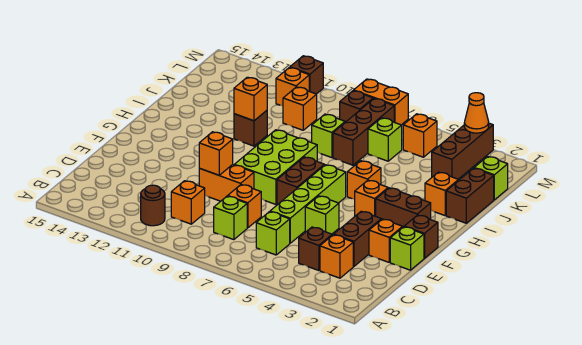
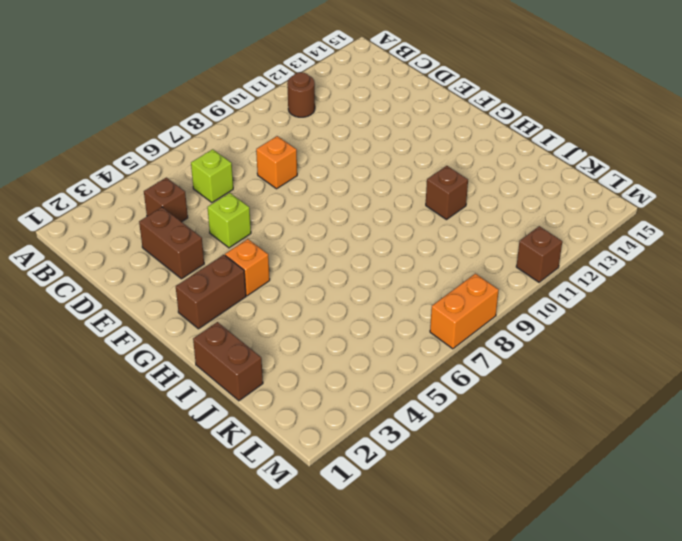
none -> orange 1x1 brick [320,235,353,278]
none -> lime 1x1 brick [214,196,247,240]
none -> orange 1x1 brick [171,181,205,224]
none -> lime 1x4 brick [270,165,346,243]

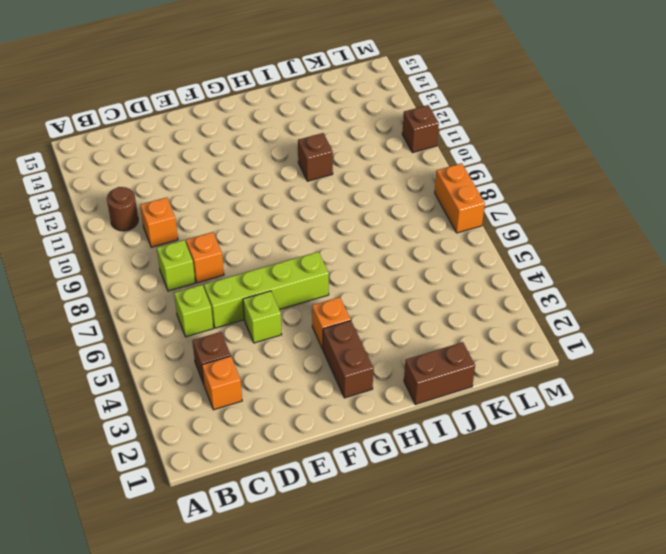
none -> brown 1x2 brick [334,211,381,266]
none -> lime 1x1 brick [390,227,424,270]
none -> orange 1x1 brick [369,219,403,262]
none -> orange 1x2 brick [199,164,254,201]

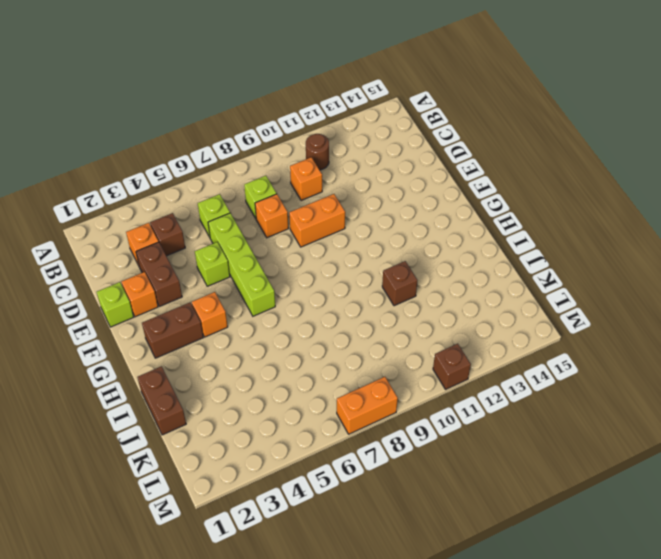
none -> brown 1x1 brick [404,215,438,259]
none -> brown 1x2 brick [277,157,324,205]
none -> lime 2x3 brick [234,130,317,204]
none -> orange 1x1 brick [347,161,381,199]

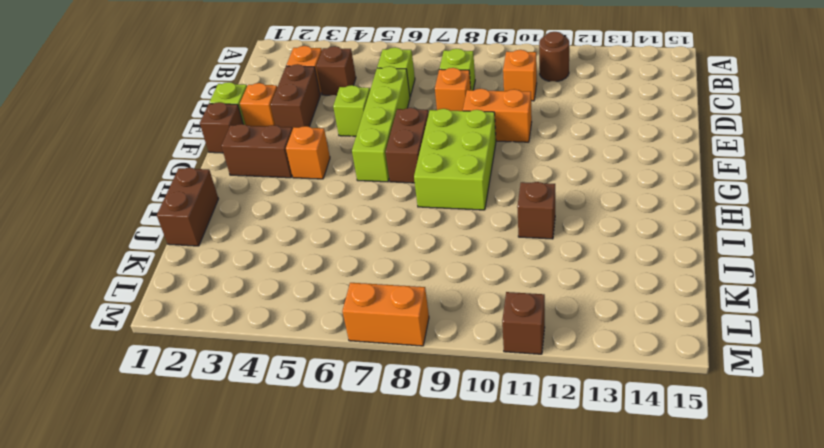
none -> orange 1x1 brick [347,161,381,199]
none -> orange 1x1 brick [425,172,459,215]
none -> brown 1x3 brick [333,98,394,165]
none -> lime 1x1 brick [312,114,345,158]

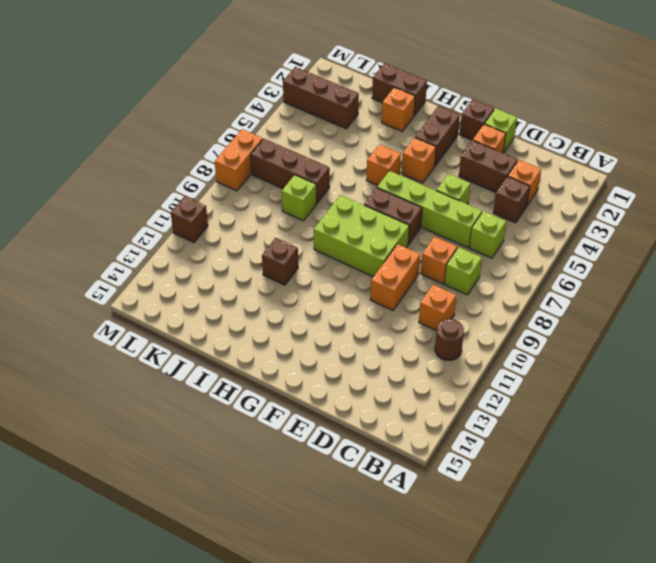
none -> lime 1x1 brick [475,156,508,200]
none -> lime 1x1 brick [368,118,402,161]
none -> orange 1x1 brick [283,87,317,130]
none -> orange 1x1 brick [403,114,437,157]

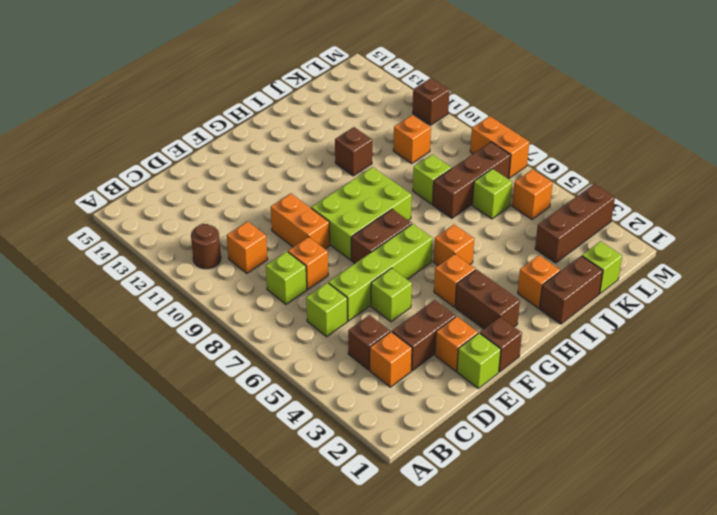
none -> brown 1x1 brick [340,91,373,122]
none -> orange 1x1 brick [276,68,309,106]
none -> orange 1x1 brick [199,132,233,175]
none -> orange 1x1 brick [234,77,267,121]

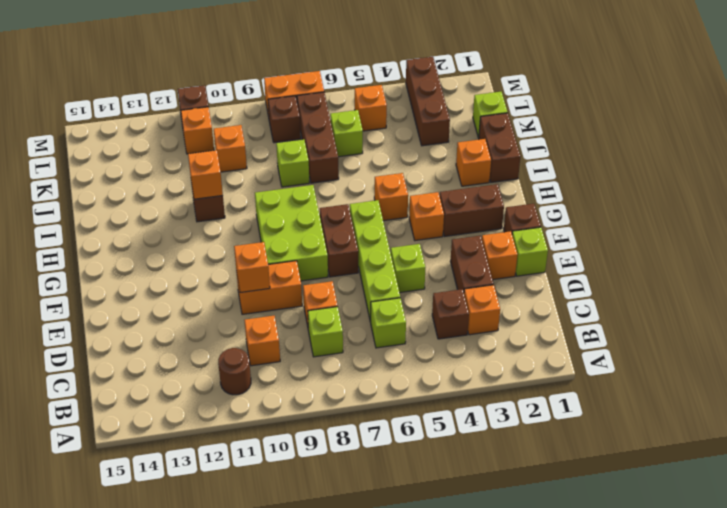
none -> orange 1x1 cone [464,93,489,133]

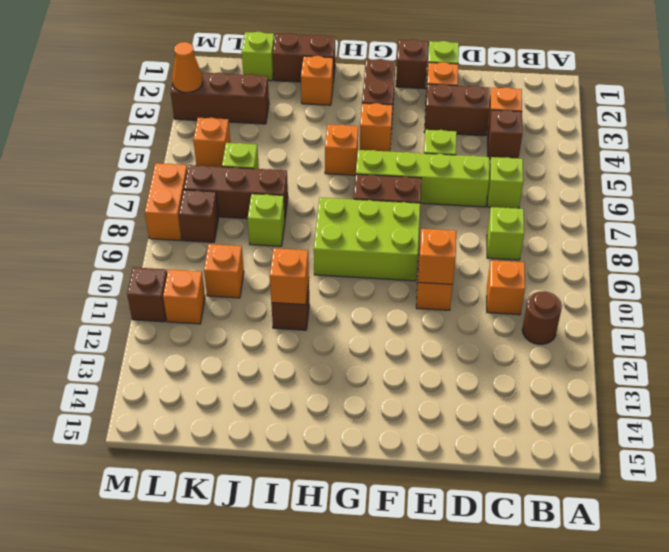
none -> orange 1x1 brick [228,185,261,228]

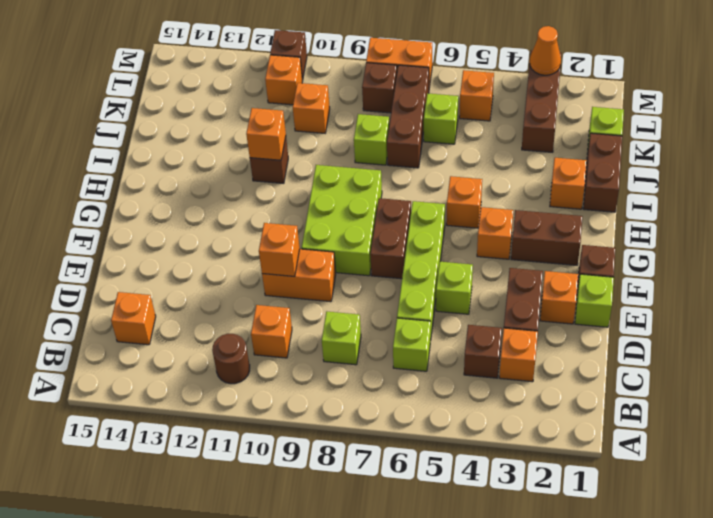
orange 1x1 brick [111,292,156,345] -> orange 1x1 brick moved to [228,185,261,228]

